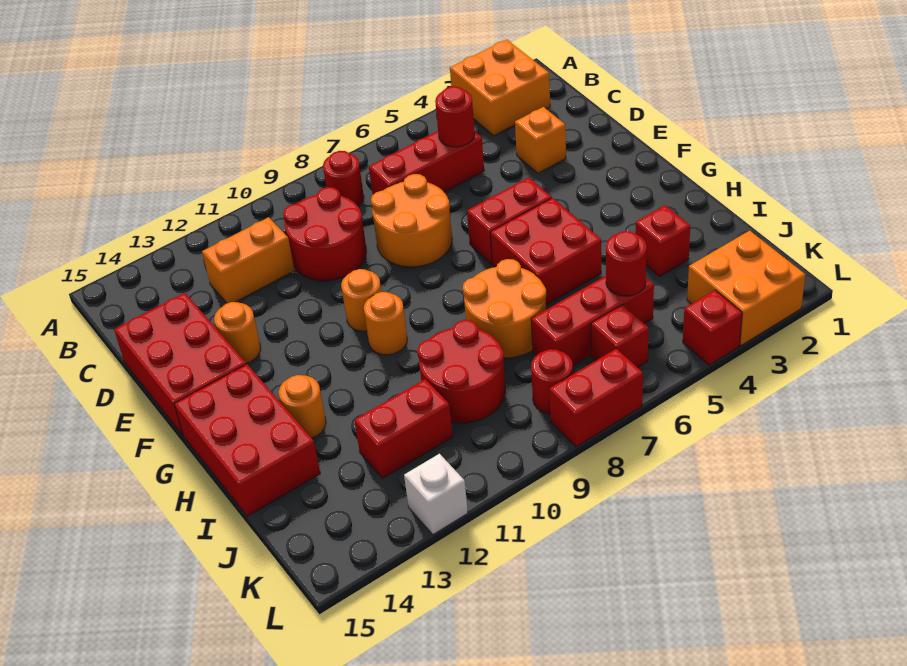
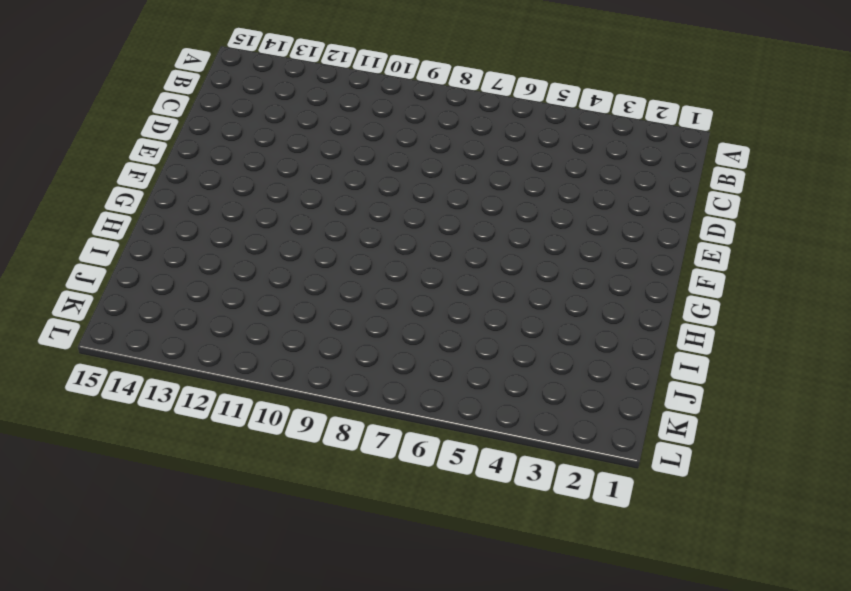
none -> orange 2x2 brick [450,39,550,136]
none -> red 1x1 round brick [323,151,364,206]
none -> red 1x3 brick [369,131,484,194]

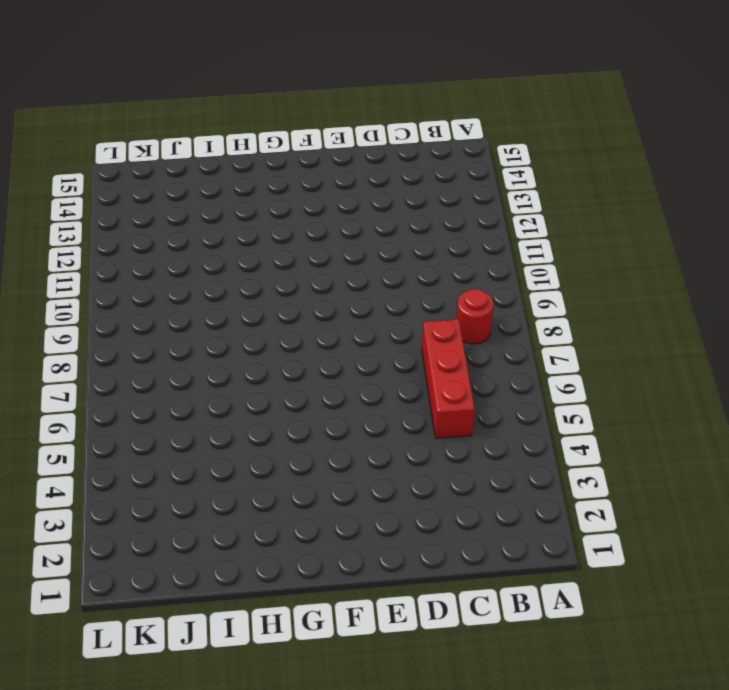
none -> orange 2x2 brick [450,39,550,136]
none -> red 2x2 round brick [283,187,366,281]
none -> orange 1x2 brick [202,217,295,303]

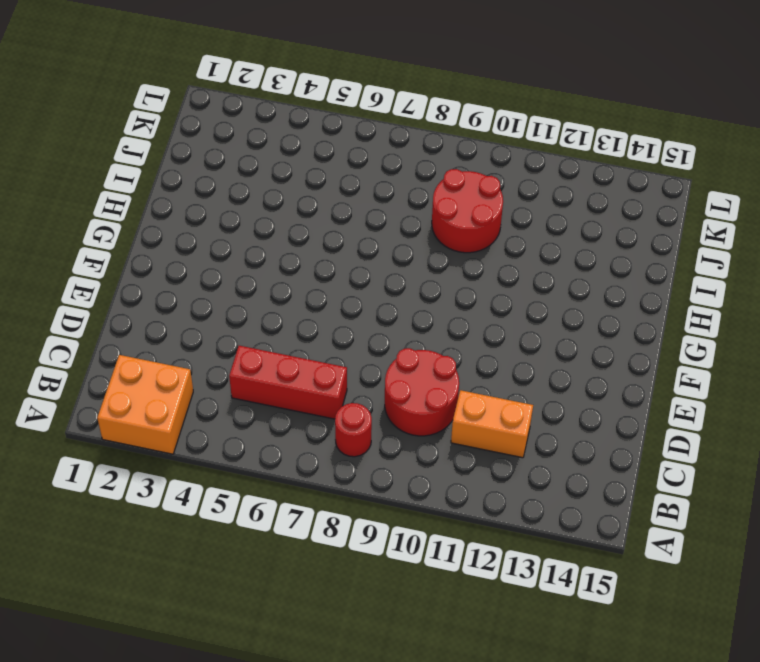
none -> orange 1x1 brick [515,107,566,173]
none -> orange 2x2 round brick [371,174,452,267]
none -> red 2x3 brick [114,293,246,435]

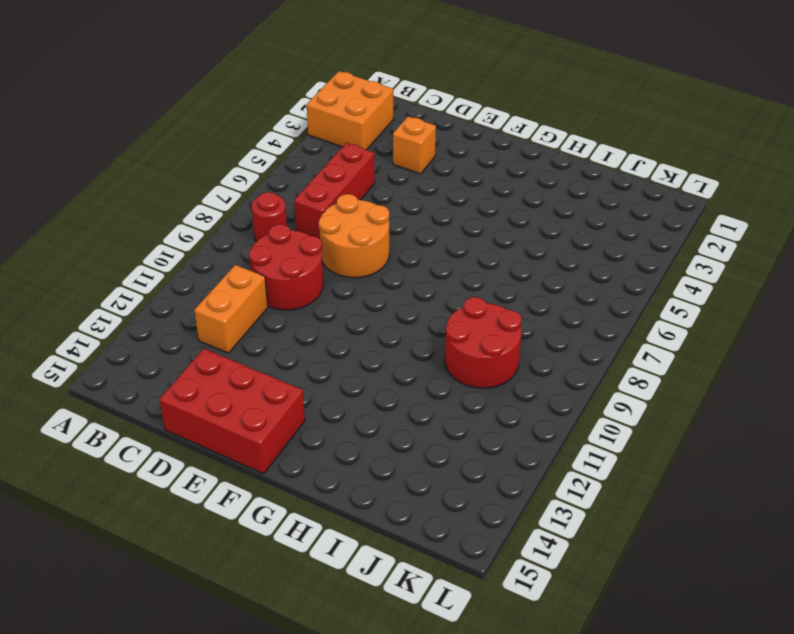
none -> orange 1x1 round brick [214,302,261,363]
none -> red 1x2 brick [467,177,552,264]
none -> orange 1x1 round brick [341,269,381,331]

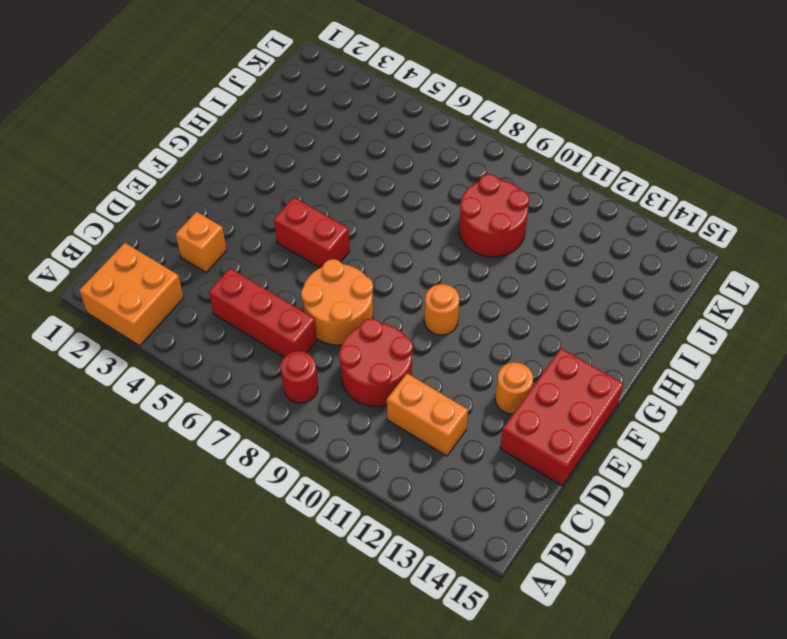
none -> red 2x2 brick [490,198,601,305]
none -> orange 1x1 round brick [364,292,407,355]
none -> red 2x3 brick [174,364,320,516]

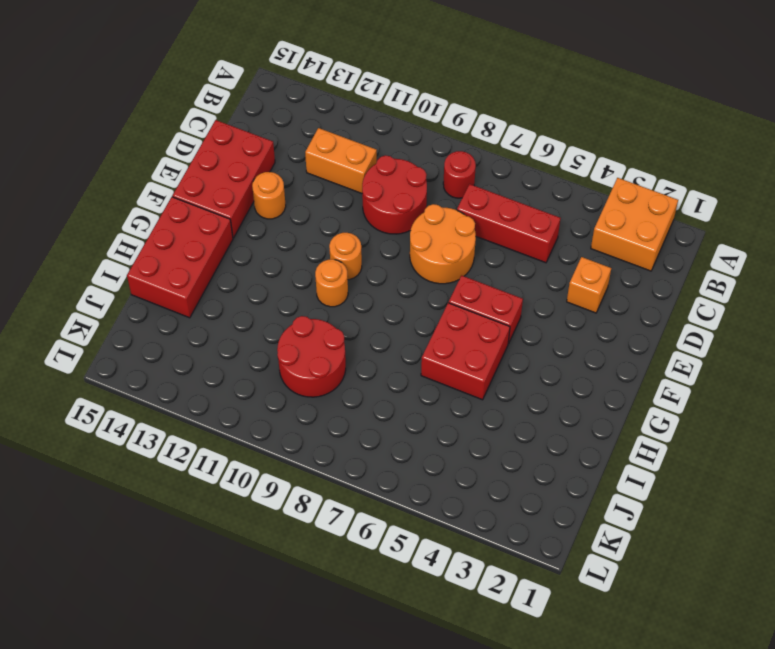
none -> orange 2x2 round brick [463,259,546,358]
none -> orange 1x1 round brick [279,375,326,438]
none -> red 1x1 brick [635,205,690,277]

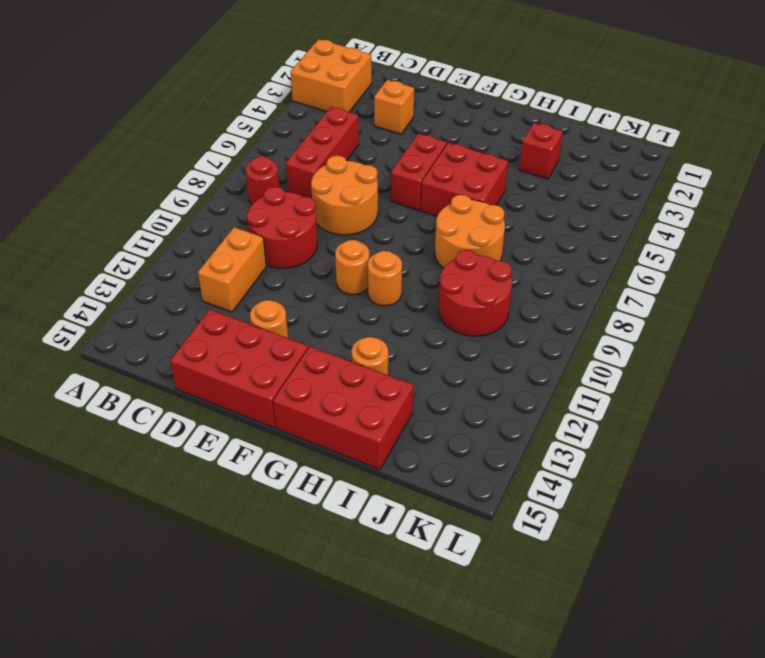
none -> red 1x3 brick [531,276,654,366]
none -> red 1x2 brick [354,379,453,478]
none -> orange 2x2 brick [687,231,805,346]

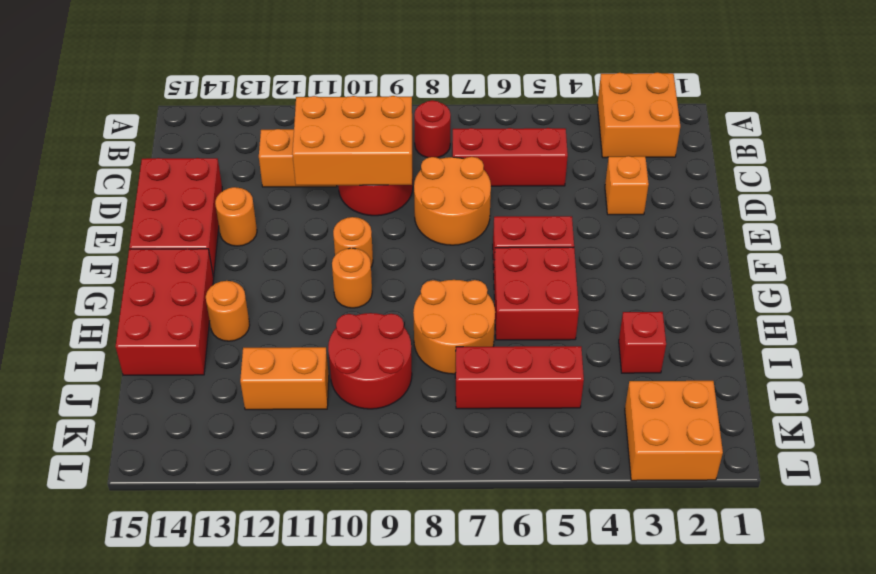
orange 2x3 brick [292,96,412,185] -> none
orange 1x2 brick [240,347,329,410] -> red 1x2 brick [354,379,453,478]
none -> red 1x1 brick [591,305,649,368]
none -> red 1x1 round brick [531,349,573,414]
none -> red 1x1 brick [683,290,742,365]

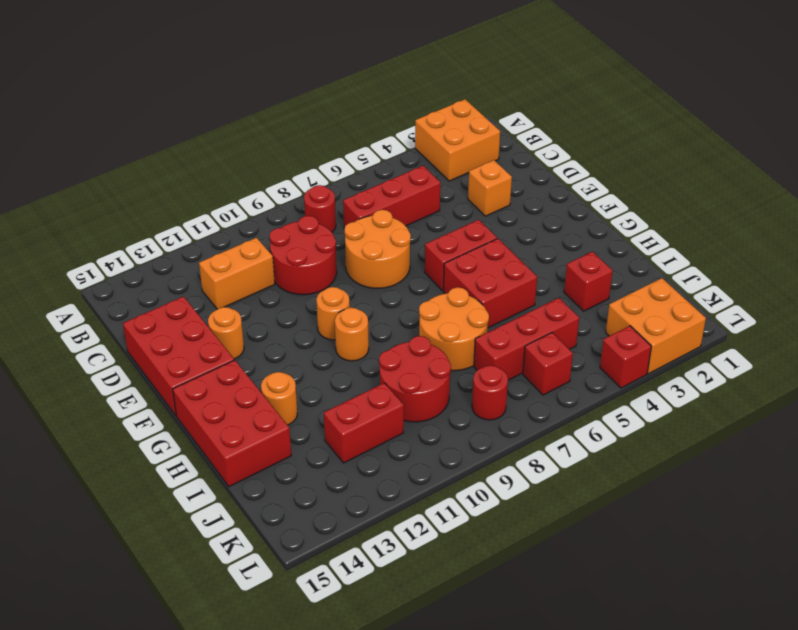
none -> red 1x2 brick [549,348,643,447]
none -> white 1x1 brick [404,454,468,535]
none -> red 1x1 round brick [435,86,475,147]

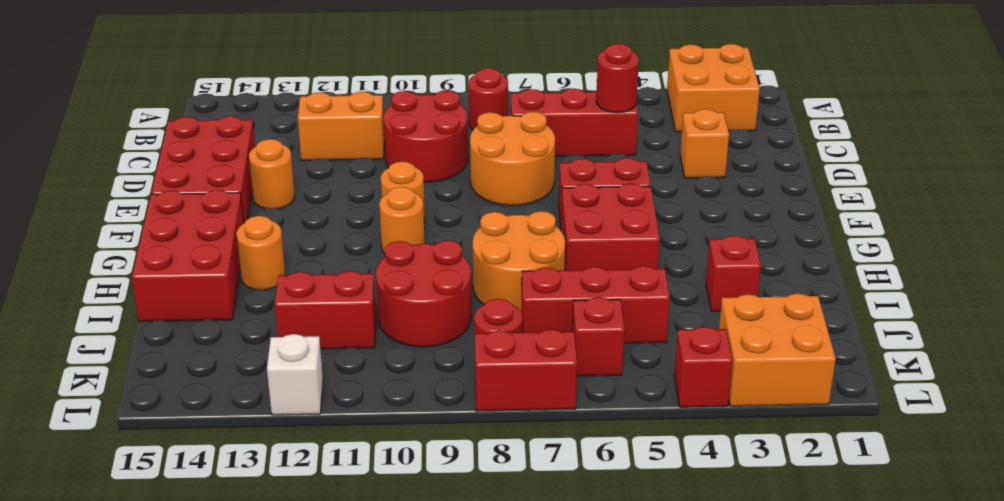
none -> red 1x1 round brick [606,231,647,296]

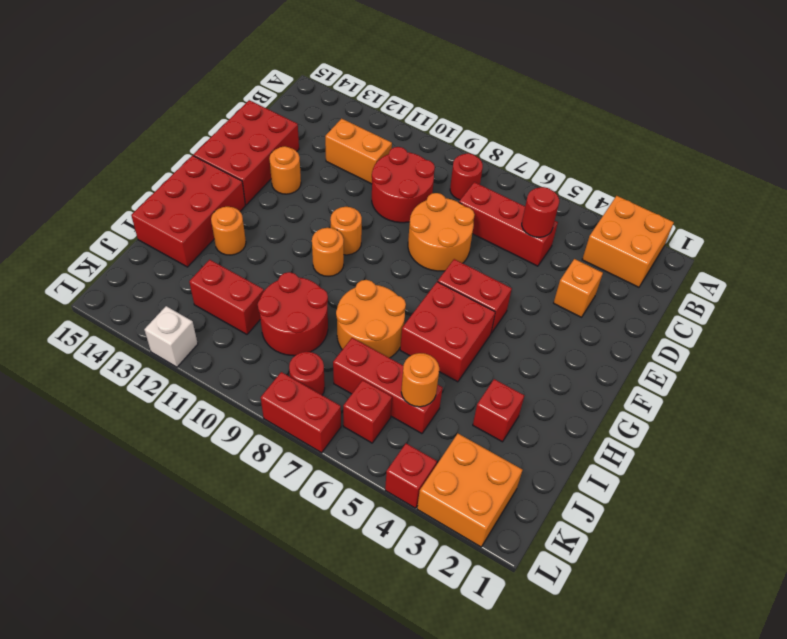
orange 1x1 round brick [401,353,439,407] -> red 1x1 round brick [606,231,647,296]

